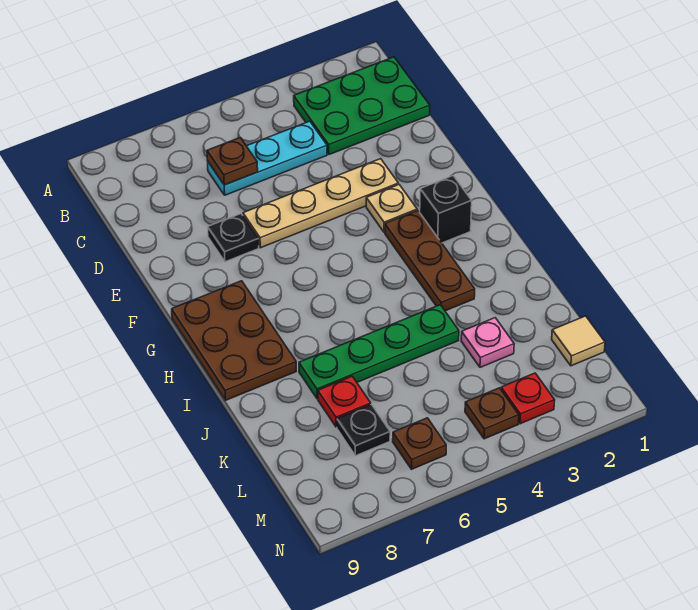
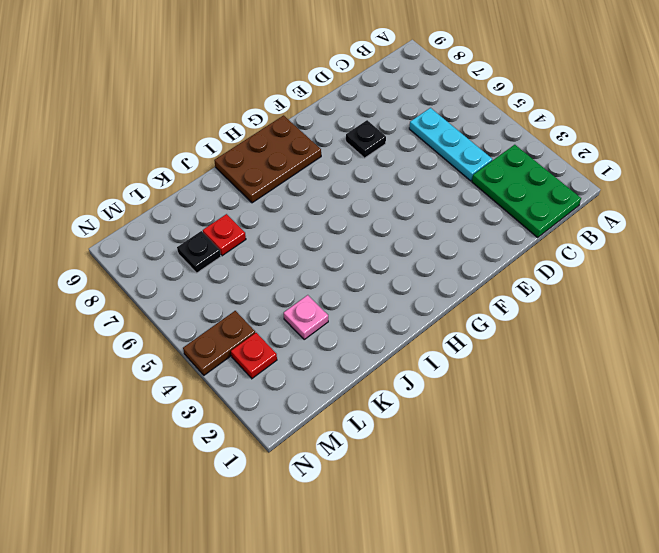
brown 1x2 plate [183,311,255,375] -> brown 1x1 plate [465,388,519,439]
none -> tan 1x4 plate [243,159,398,248]
none -> tan 1x1 plate [366,185,417,232]
none -> black 1x1 brick [420,176,472,243]

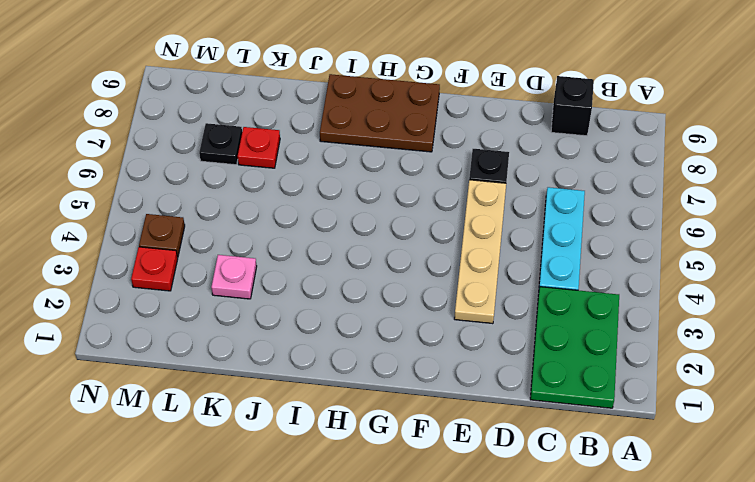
black 1x1 brick [551,76,594,136] -> black 1x1 brick moved to [420,176,472,243]
none -> tan 1x1 plate [366,185,417,232]
none -> brown 1x3 plate [385,210,475,311]
none -> green 1x4 plate [299,305,459,399]

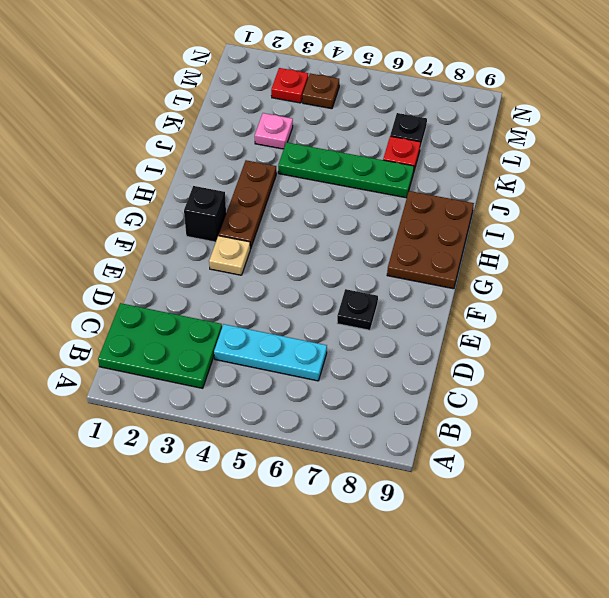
none -> tan 1x4 plate [243,159,398,248]
none -> tan 1x1 tile [552,316,605,366]
none -> brown 1x1 plate [393,418,446,469]

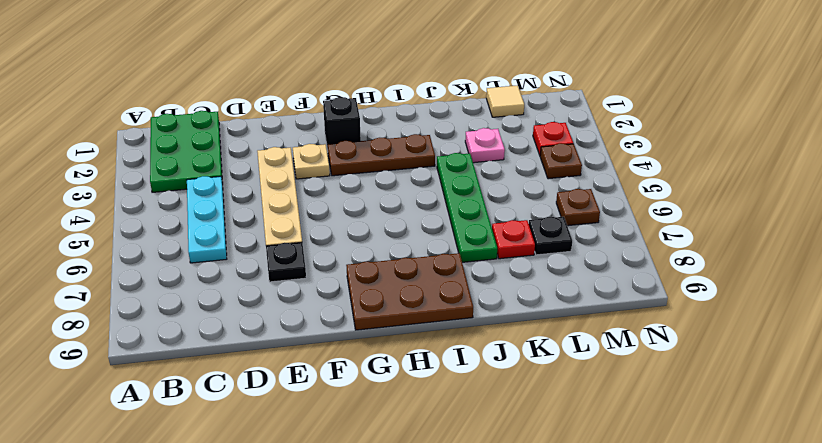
none -> brown 1x1 plate [207,138,258,185]

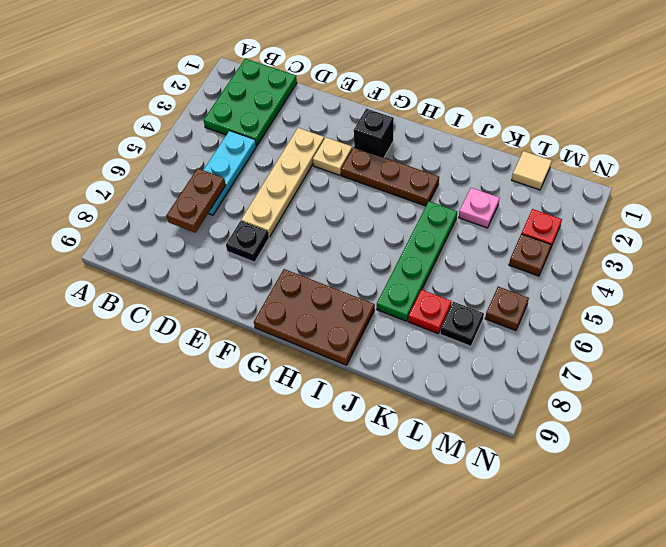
brown 1x2 plate [166,168,226,233] -> brown 1x1 plate [207,138,258,185]

